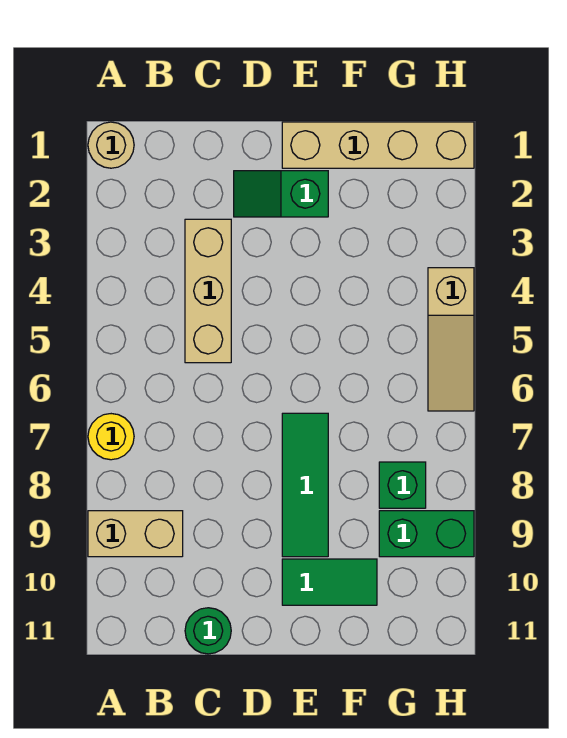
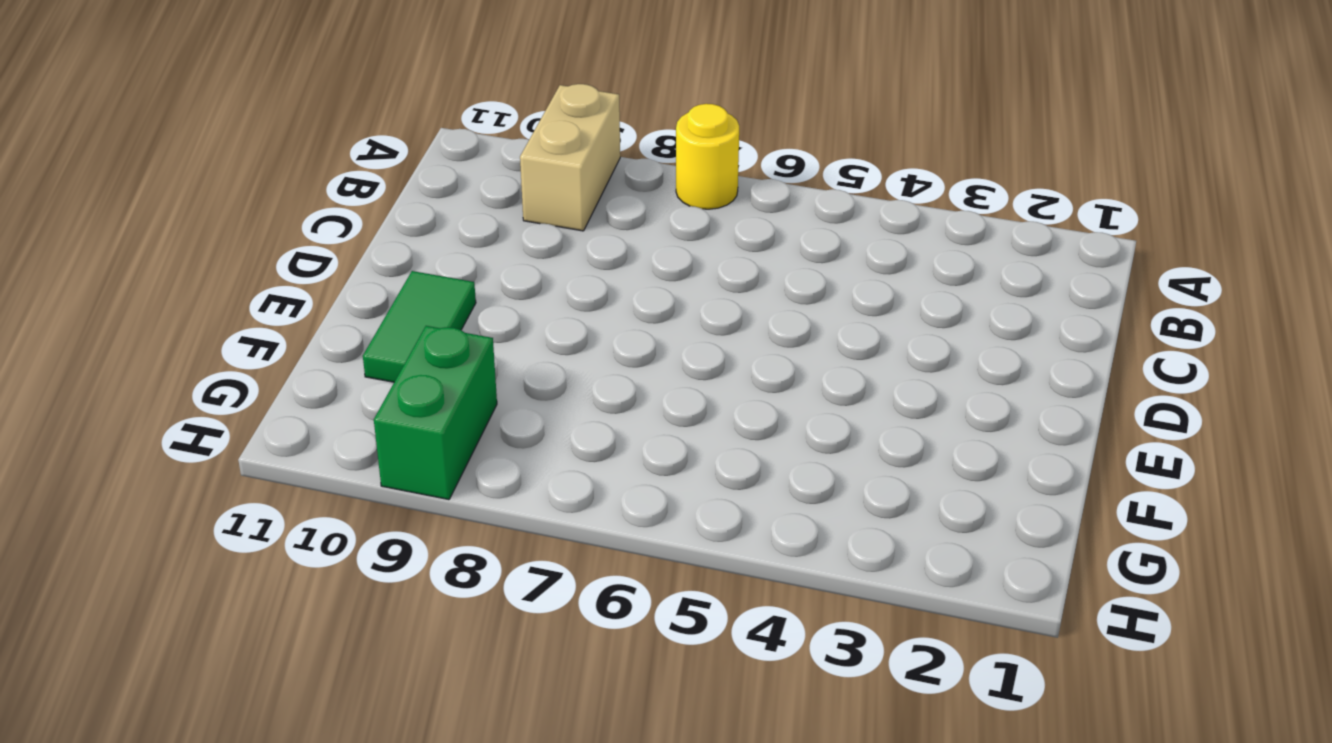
none -> tan 1x1 round brick [88,122,134,168]
none -> tan 1x3 brick [185,219,231,363]
none -> green 1x1 round brick [185,608,231,654]

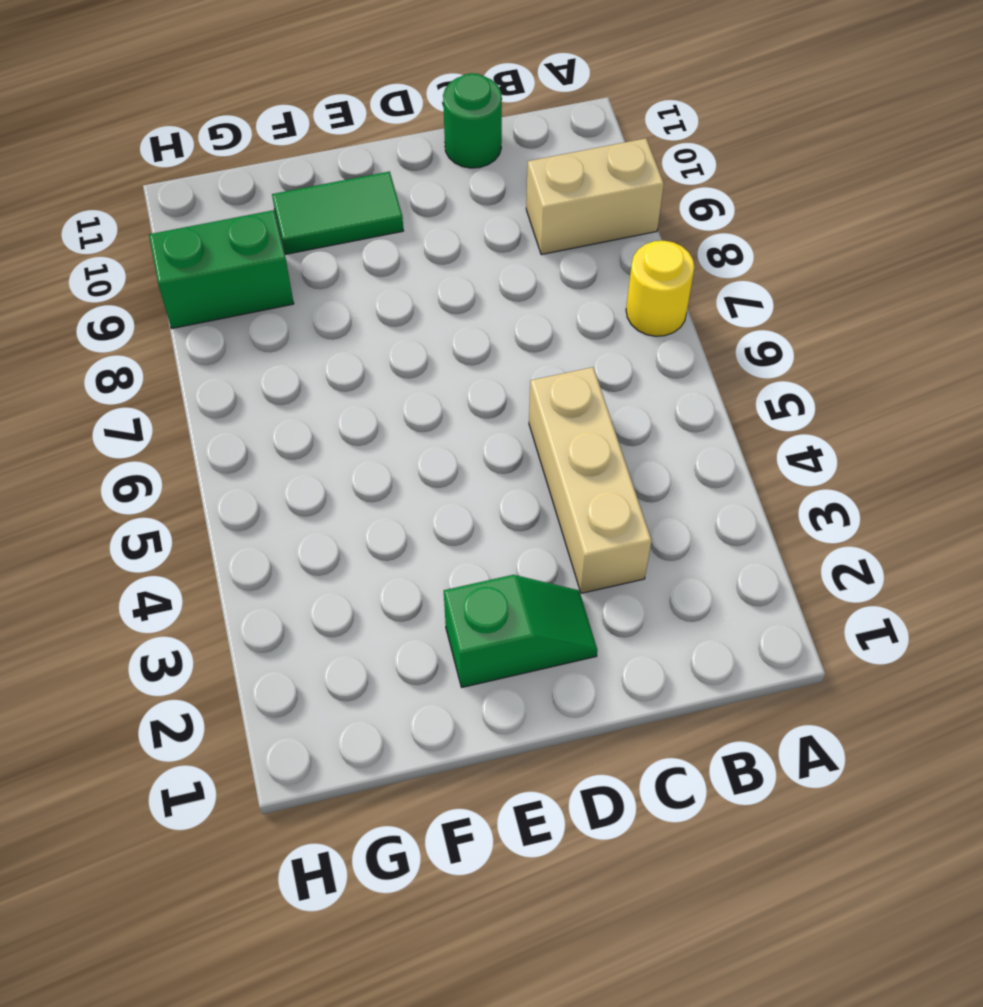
none -> tan 1x1 round brick [88,122,134,168]
none -> tan 1x4 brick [282,122,474,168]
none -> green 1x3 tile [282,413,328,557]

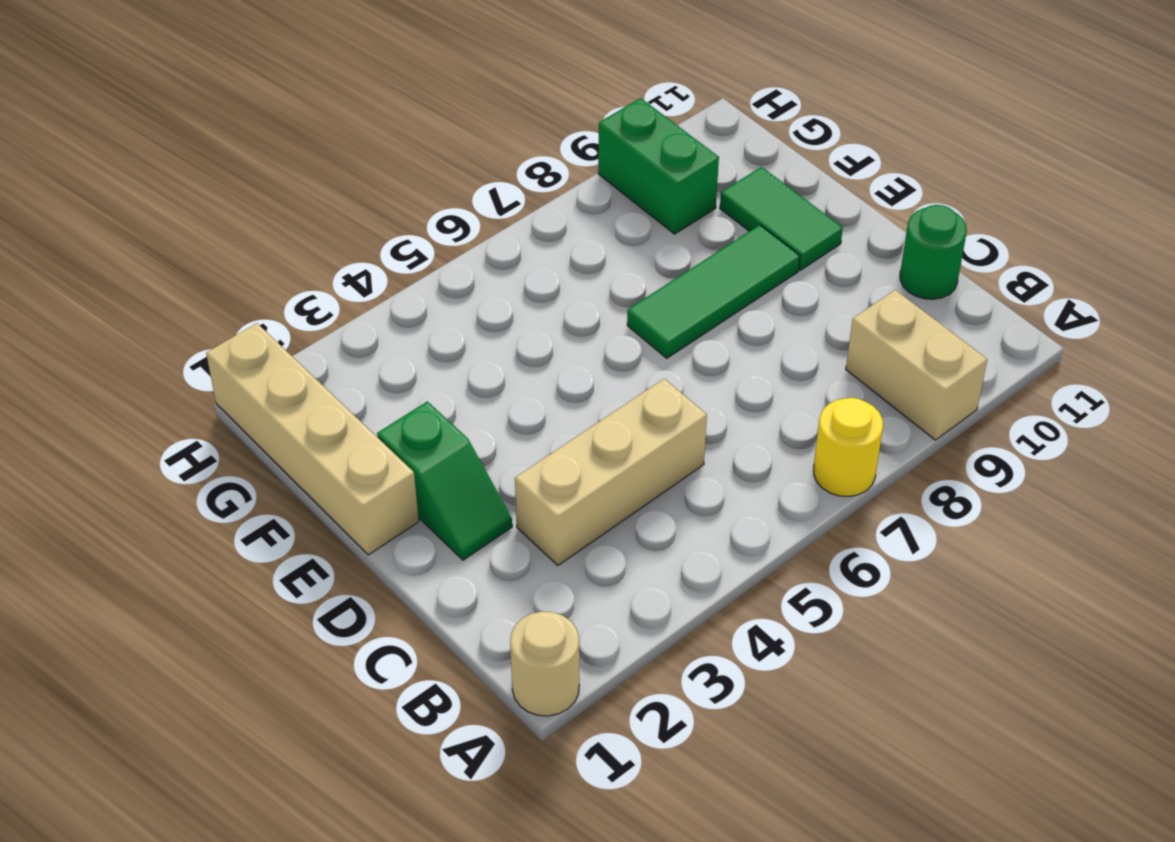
none -> green 1x1 brick [379,462,426,508]
none -> tan 1x3 slope [428,268,474,411]

